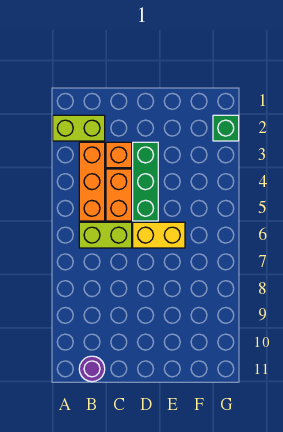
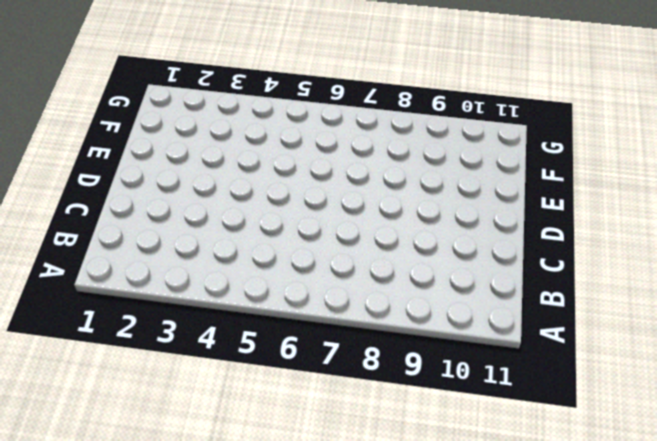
none -> lime 1x2 brick [53,115,105,141]
none -> orange 1x3 brick [79,142,105,221]

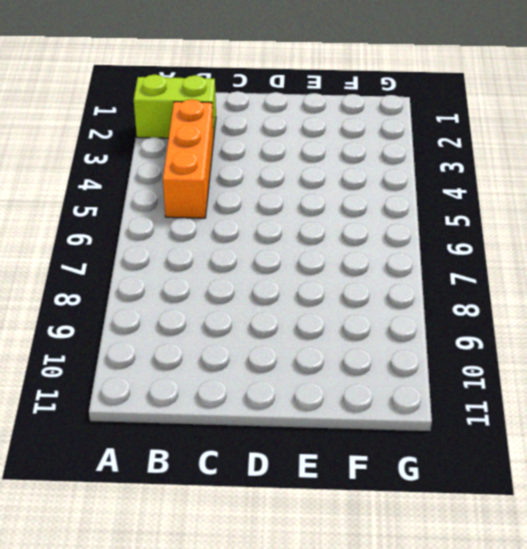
none -> lime 1x2 brick [79,222,132,248]
none -> purple 1x1 round brick [79,356,105,382]

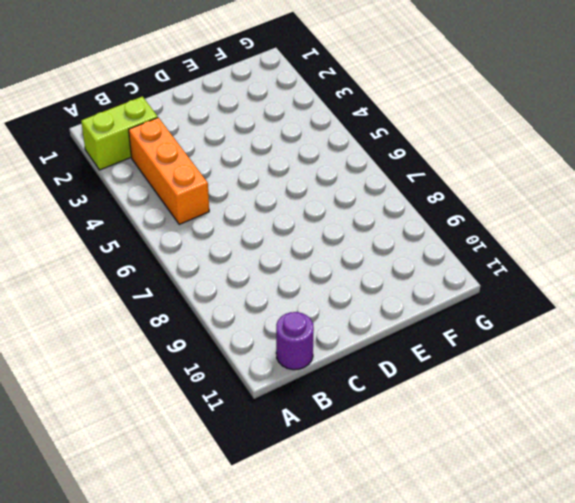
none -> lime 1x2 brick [79,222,132,248]
none -> orange 1x1 brick [106,142,132,168]

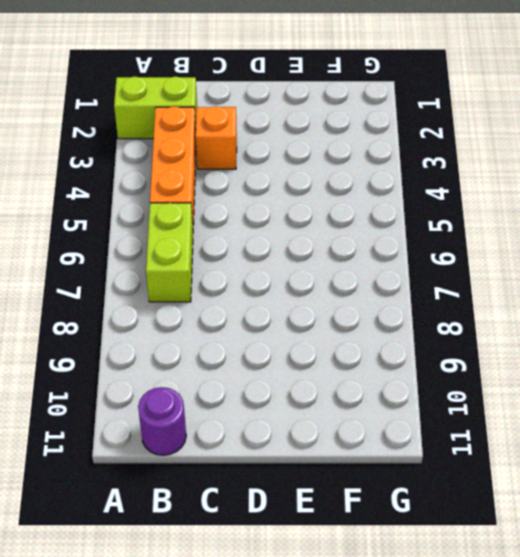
lime 1x2 brick [146,203,193,302] -> lime 1x2 brick turned to [79,222,132,248]
none -> orange 1x2 brick [106,169,132,221]
none -> green 1x3 brick [133,142,158,221]

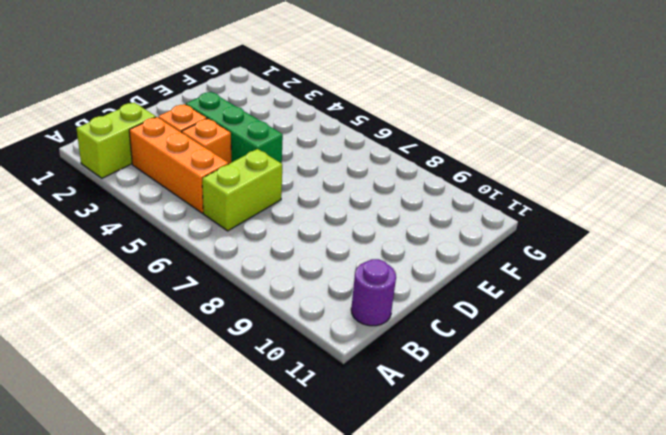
orange 1x1 brick [182,119,231,164] -> orange 1x2 brick [106,169,132,221]
none -> yellow 1x2 brick [133,222,185,248]
none -> green 1x1 brick [213,115,239,141]

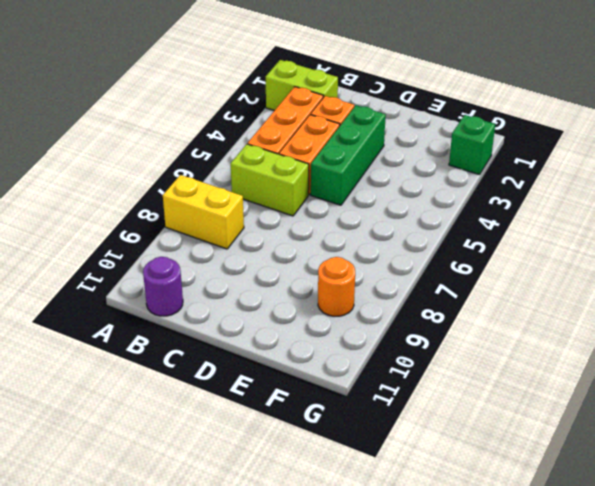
yellow 1x2 brick [163,175,244,249] -> yellow 1x2 brick moved to [133,222,185,248]
orange 1x1 round brick [318,257,355,316] -> none

